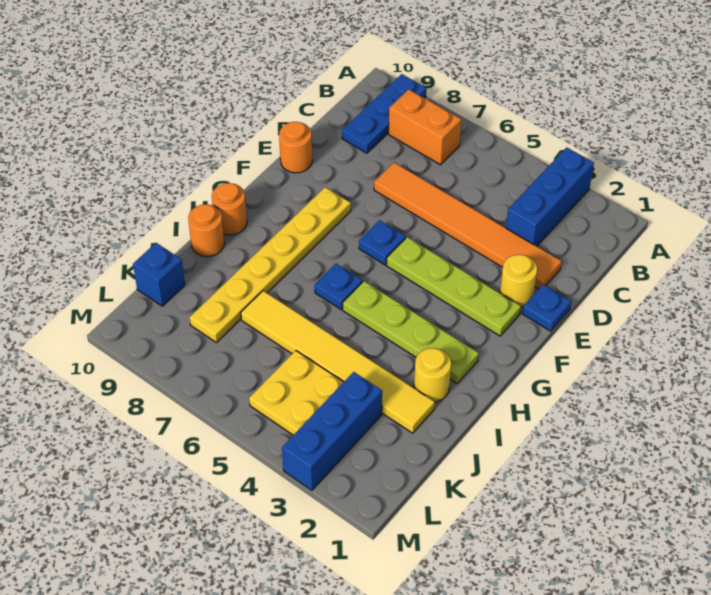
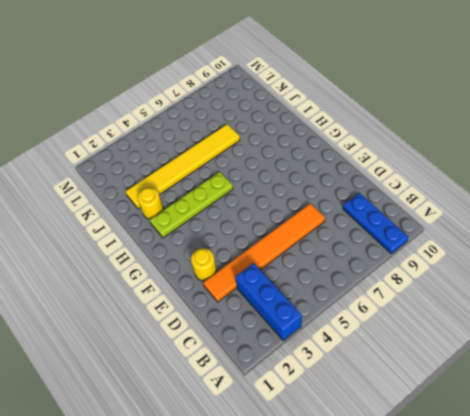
none -> orange 1x2 brick [389,89,461,165]
none -> blue 1x1 plate [522,285,571,331]
none -> orange 1x1 round brick [279,122,312,173]

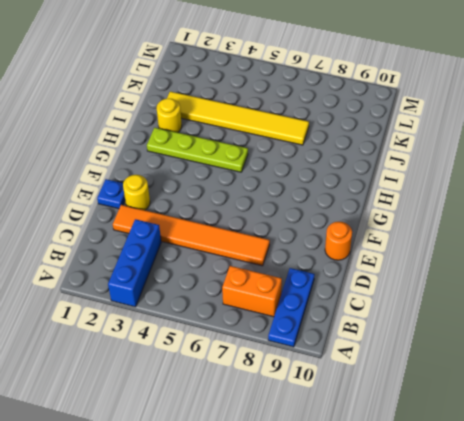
none -> lime 1x4 plate [387,237,521,336]
none -> blue 1x1 plate [359,220,406,265]
none -> yellow 1x6 plate [190,187,351,343]

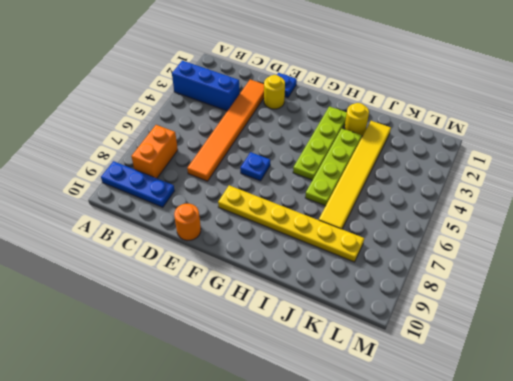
lime 1x4 plate [305,129,362,206] -> lime 1x4 plate moved to [387,237,521,336]
none -> blue 1x1 plate [315,264,363,309]
none -> orange 1x1 round brick [212,183,247,235]
none -> orange 1x1 round brick [188,204,225,257]

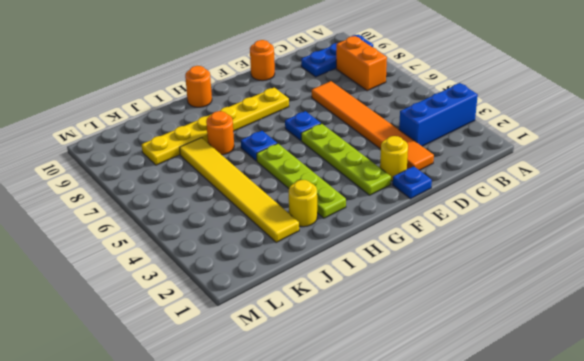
orange 1x1 round brick [206,111,234,155] -> orange 1x1 round brick moved to [188,204,225,257]
none -> blue 1x3 brick [282,372,382,490]
none -> yellow 2x2 plate [249,351,343,435]
none -> blue 1x1 brick [133,243,185,306]

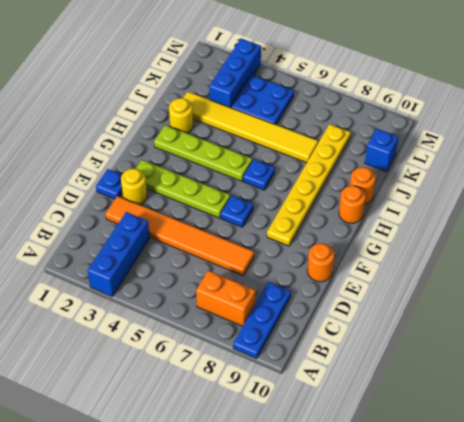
blue 2x2 plate [231,75,294,125] -> yellow 2x2 plate [249,351,343,435]

